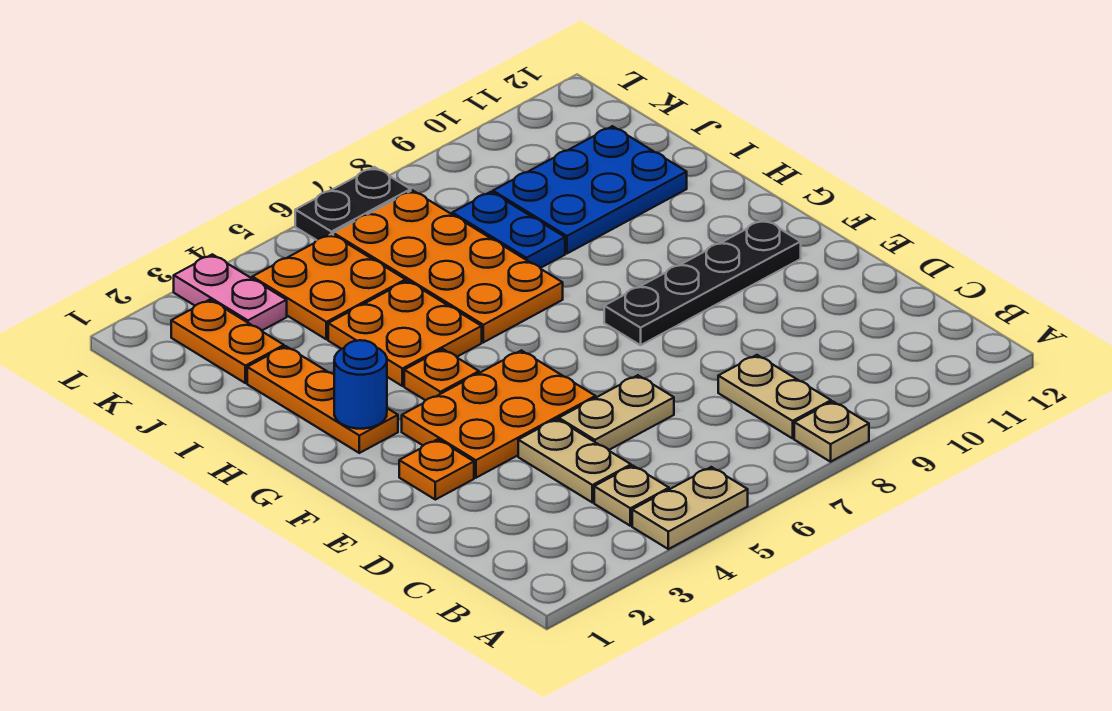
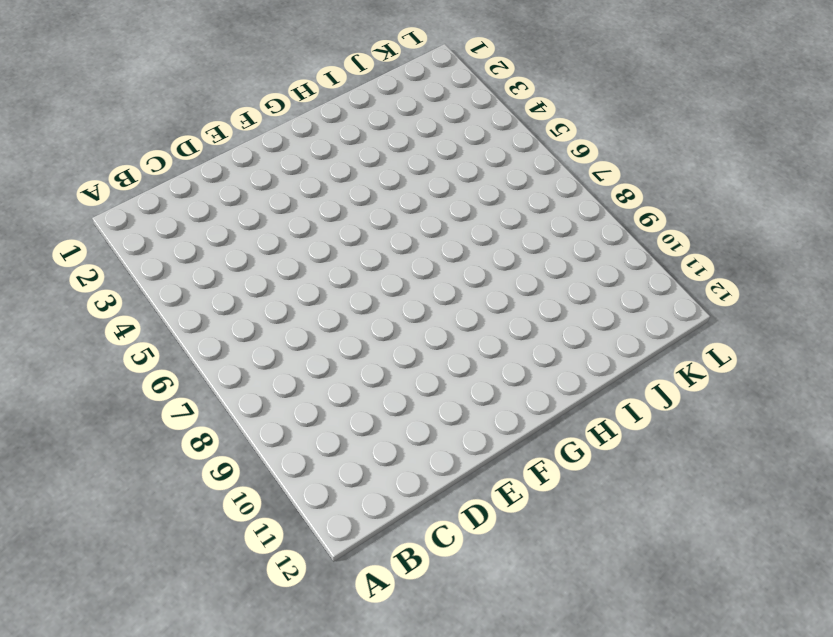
none -> tan 1x2 plate [632,467,748,549]
none -> tan 1x1 plate [794,402,869,462]
none -> tan 1x1 plate [594,466,669,526]

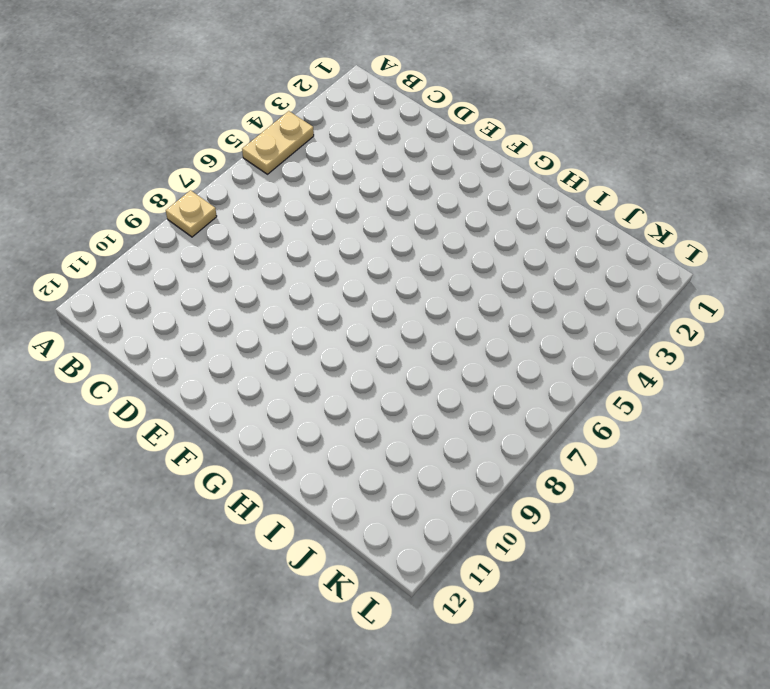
none -> tan 1x1 plate [594,466,669,526]
none -> tan 1x2 plate [718,355,831,438]
none -> tan 1x2 plate [518,419,631,503]

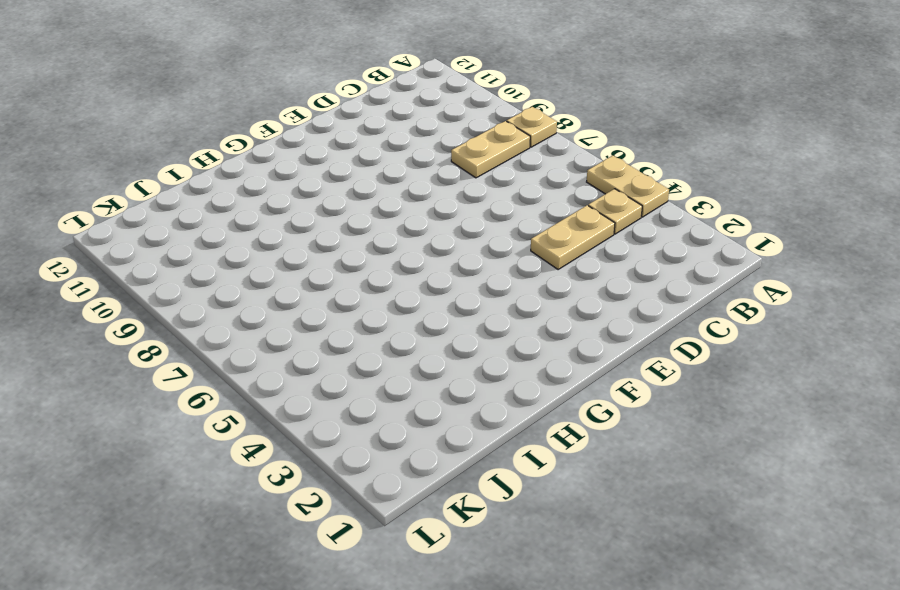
none -> tan 1x2 plate [559,375,674,450]
none -> orange 1x1 plate [399,439,474,500]
none -> orange 2x3 plate [402,350,596,478]

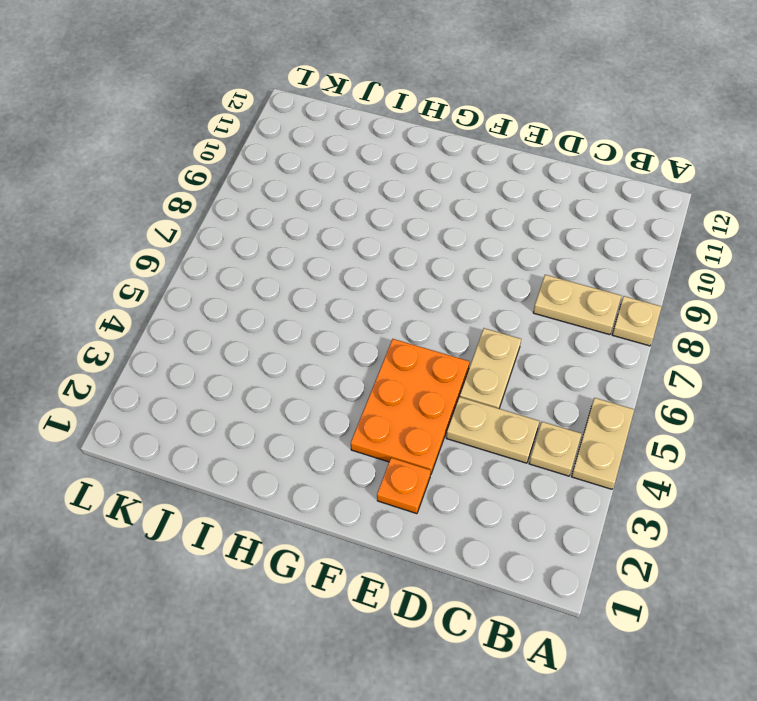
none -> black 1x4 plate [604,219,801,345]
none -> orange 1x3 plate [247,346,398,453]
none -> orange 1x1 plate [404,349,479,400]

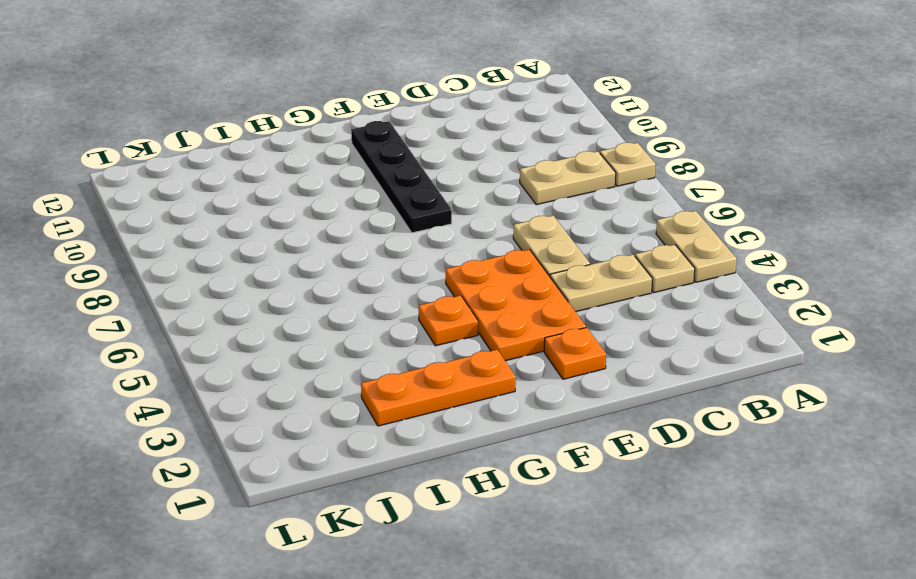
none -> orange 2x2 plate [328,281,482,386]
none -> orange 2x4 plate [333,190,563,342]
none -> blue 1x2 plate [452,192,565,268]

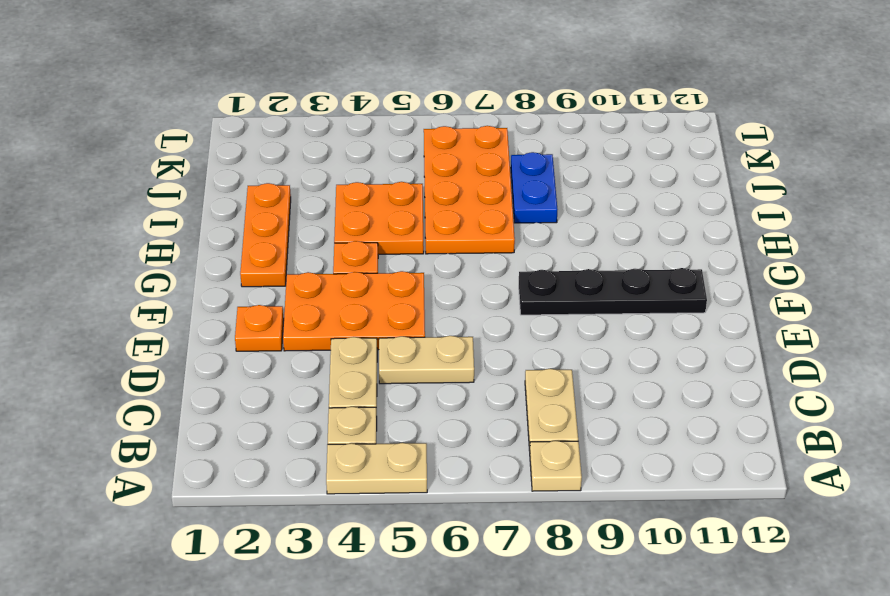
none -> blue 2x3 plate [493,126,687,253]
none -> orange 1x2 plate [171,300,284,383]
none -> orange 2x2 plate [252,234,406,339]

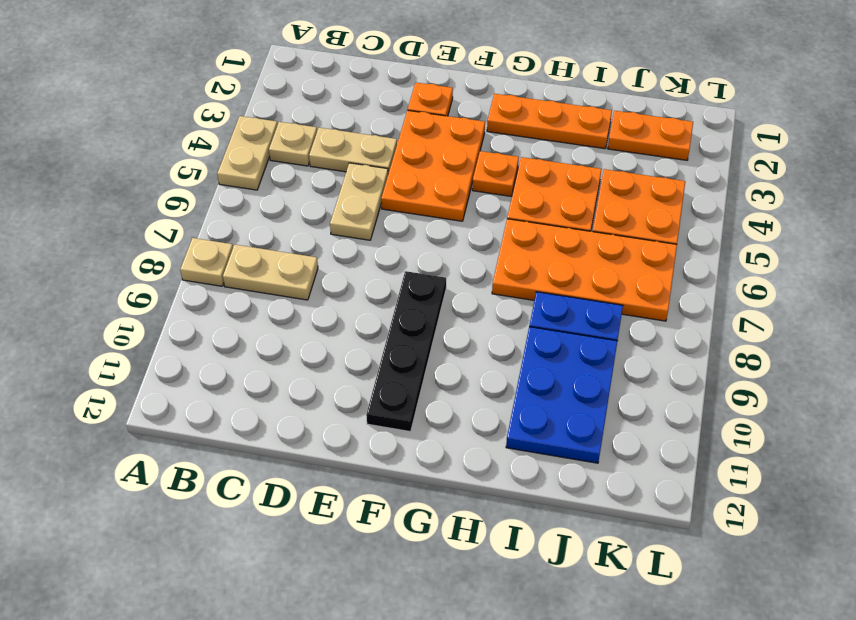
none -> pink 1x2 plate [174,254,287,331]
none -> black 1x2 plate [295,167,411,240]
none -> blue 1x1 round brick [334,340,387,429]

